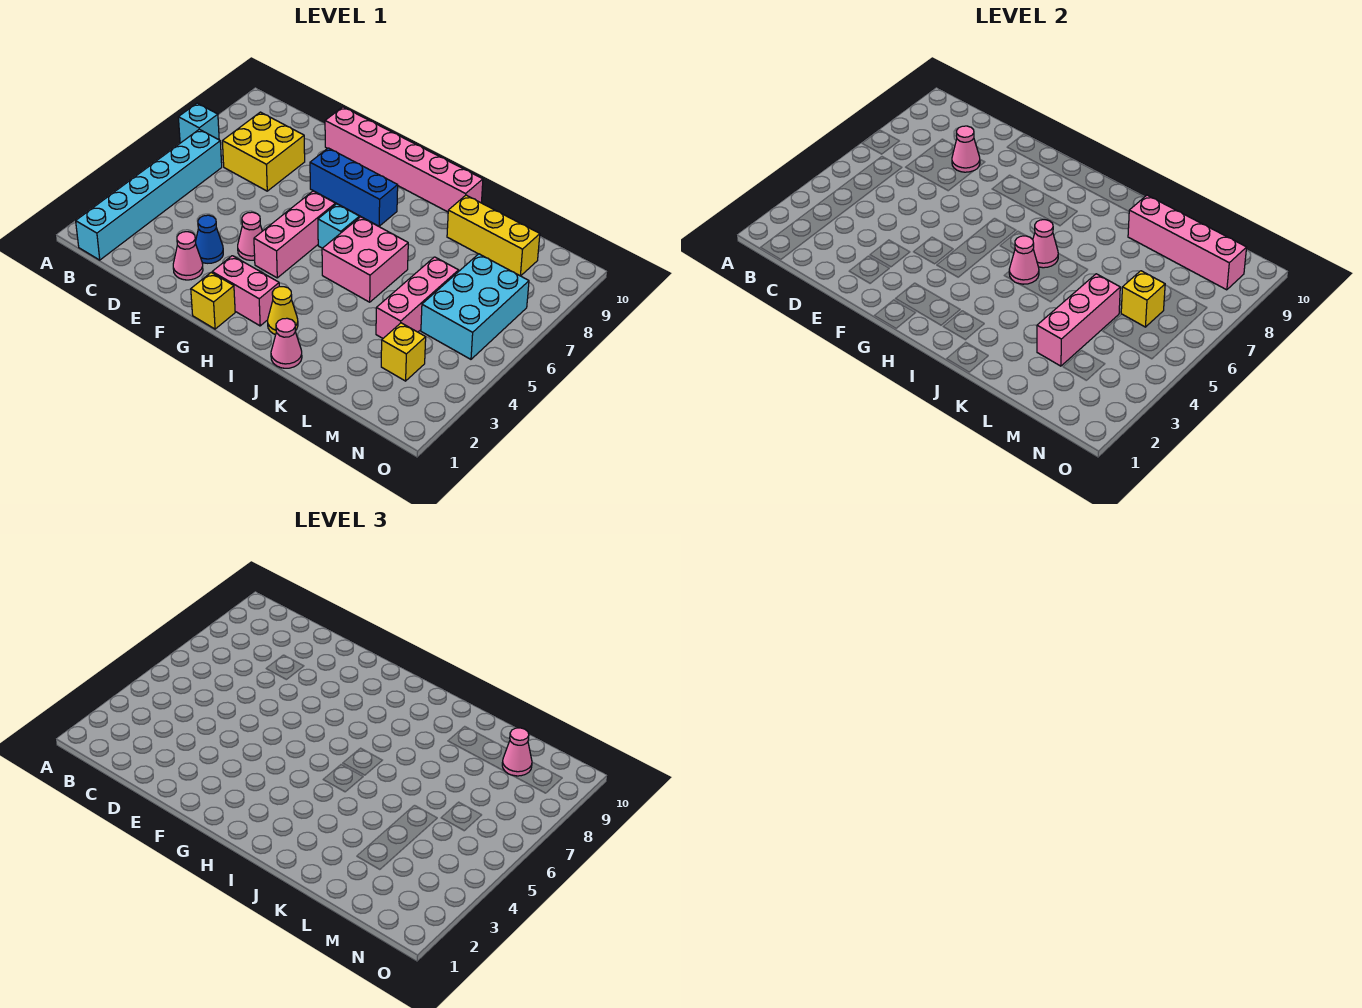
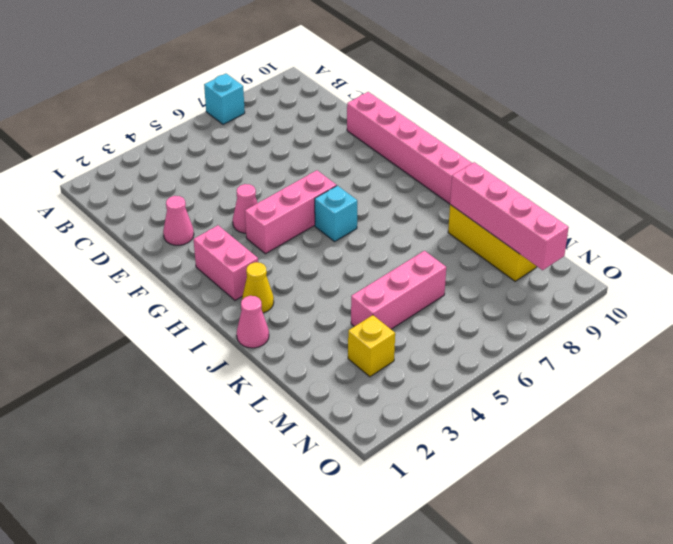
none -> cyan 1x6 brick [76,129,222,260]
none -> yellow 2x2 brick [222,112,305,191]
none -> blue 1x1 cone [196,215,223,263]

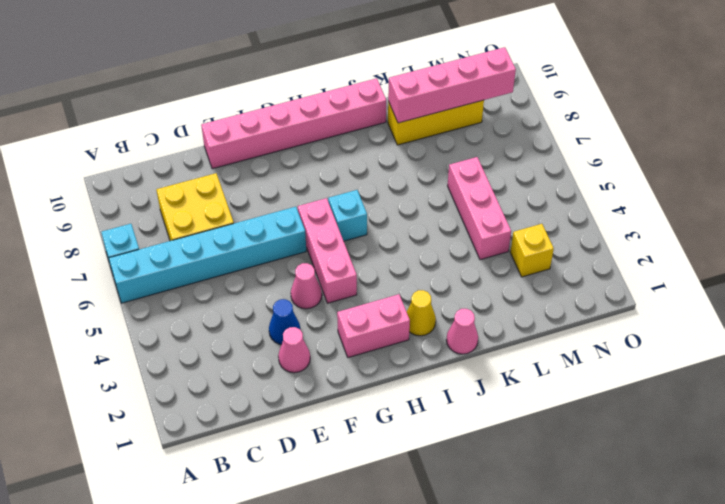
cyan 1x6 brick [109,207,306,303] -> cyan 1x6 brick turned to [76,129,222,260]
none -> blue 1x3 brick [310,148,398,226]
none -> yellow 1x1 brick [191,273,235,329]
none -> pink 2x2 brick [322,217,408,302]

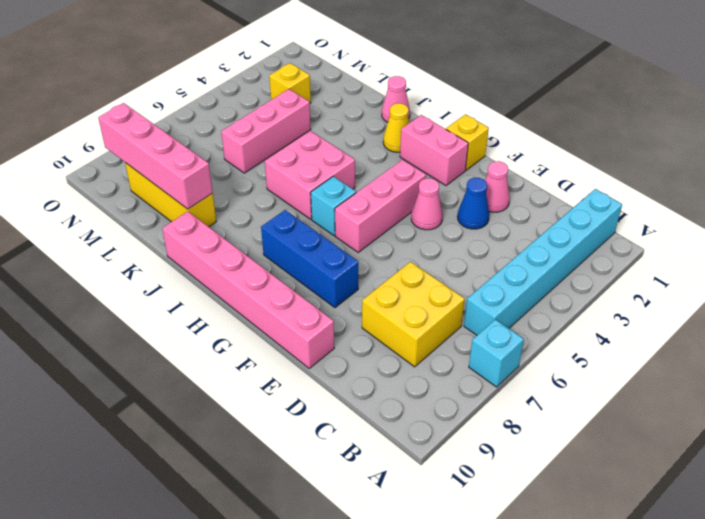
none -> cyan 2x3 brick [421,254,529,359]
none -> pink 1x1 cone [952,126,980,172]
none -> pink 1x1 cone [1009,236,1039,284]

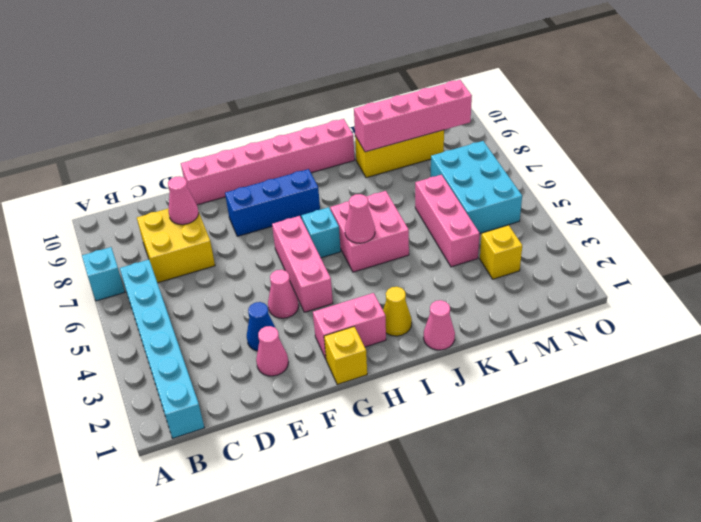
none -> pink 1x1 cone [1033,220,1058,268]
none -> pink 1x3 brick [1037,274,1120,366]
none -> yellow 1x1 brick [1121,271,1165,327]

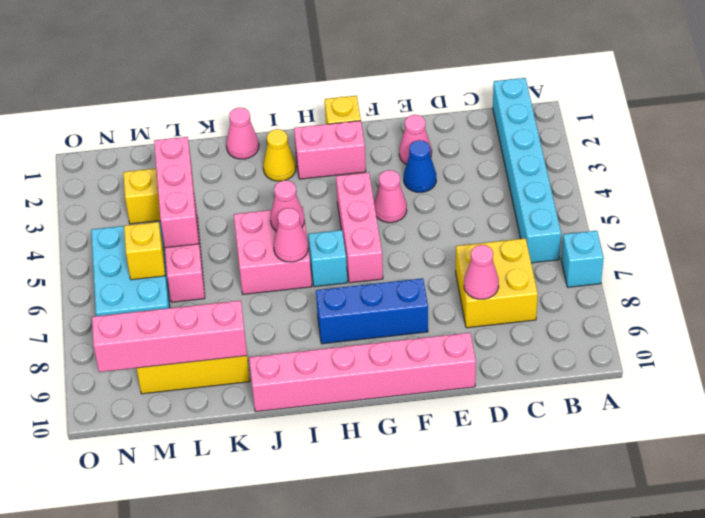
none -> pink 1x1 cone [502,728,532,776]

